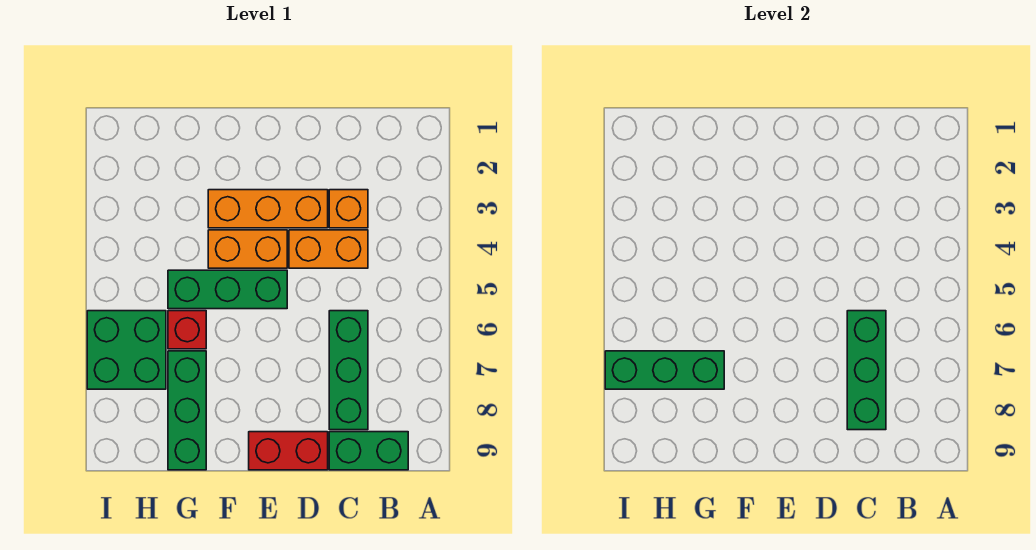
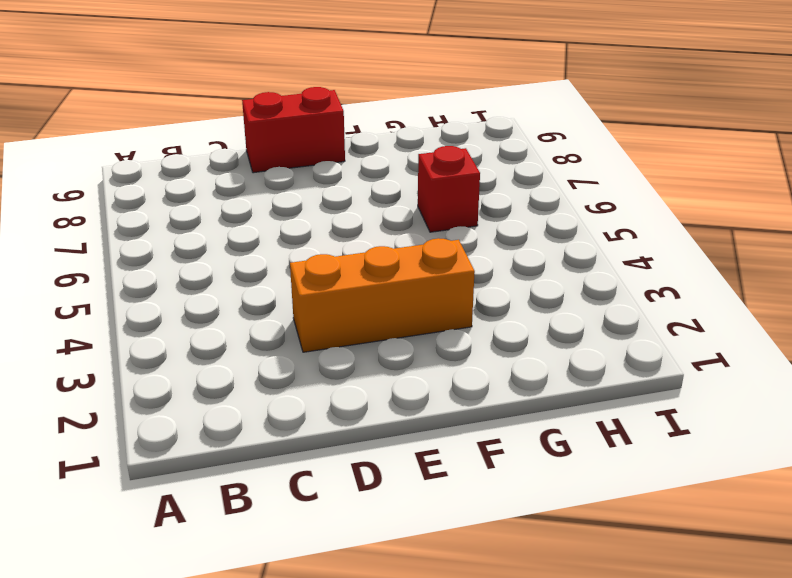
none -> green 1x2 brick [329,432,408,470]
none -> orange 1x1 brick [329,190,368,228]
none -> orange 1x2 brick [289,230,368,268]

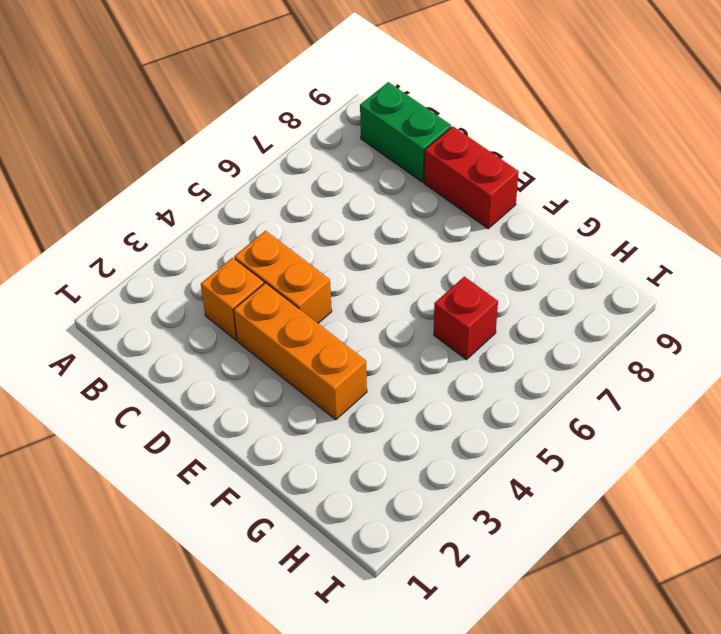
none -> green 1x3 brick [329,311,368,430]
none -> orange 1x2 brick [208,230,287,268]
none -> green 1x3 brick [168,270,287,309]

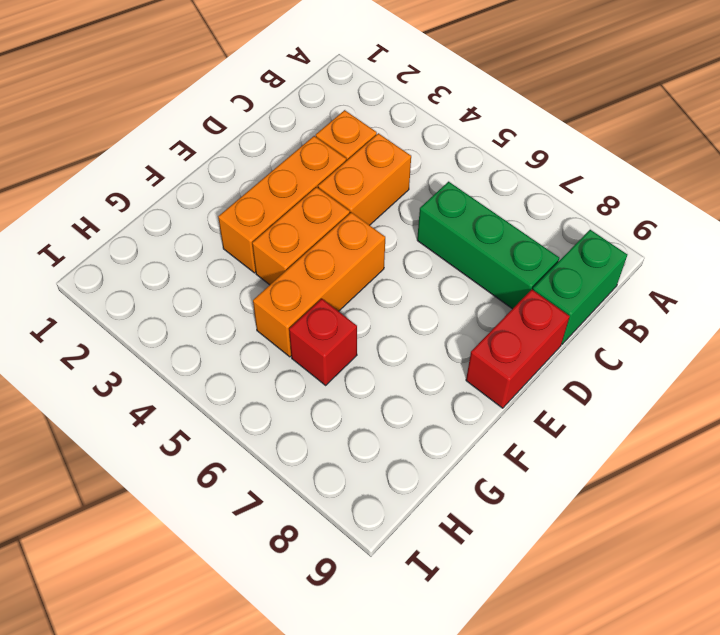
orange 1x3 brick [253,212,385,357] -> green 1x3 brick [168,270,287,309]
none -> green 1x3 brick [168,351,206,470]
none -> green 2x2 brick [87,311,166,389]
none -> green 1x3 brick [847,311,886,430]

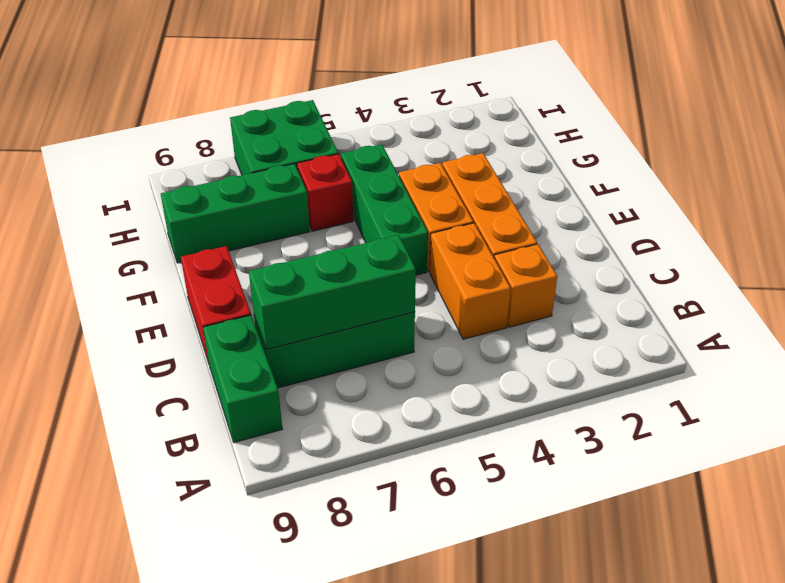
none -> green 1x3 brick [605,351,724,389]

